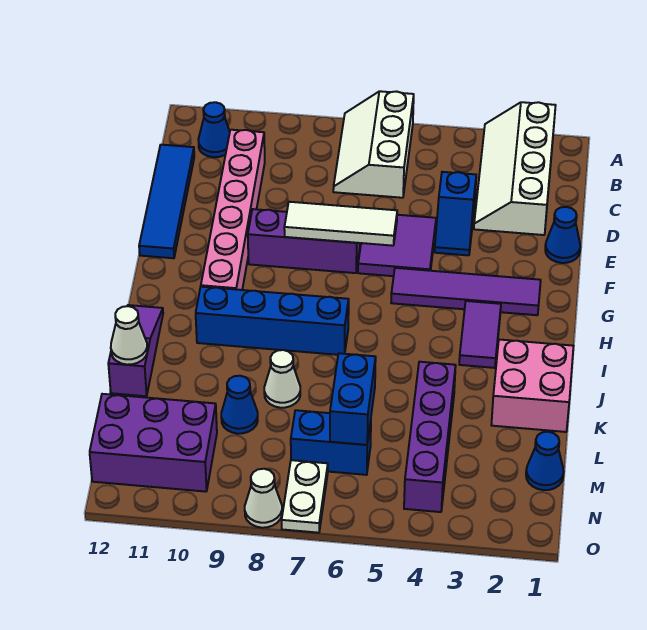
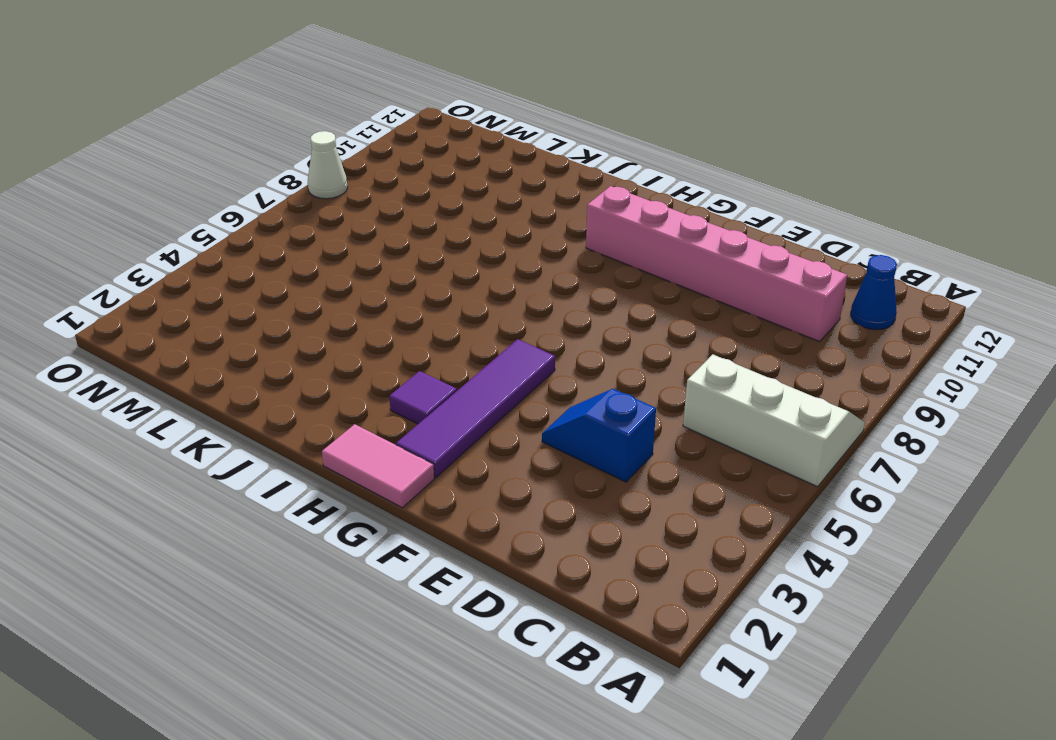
pink 1x2 tile [322,424,434,508] -> none
purple 1x1 tile [389,371,457,424] -> purple 1x2 tile [459,301,501,368]
none -> white 2x4 slope [474,102,556,235]
none -> blue 1x4 tile [139,145,194,258]
none -> blue 1x1 cone [545,207,580,263]

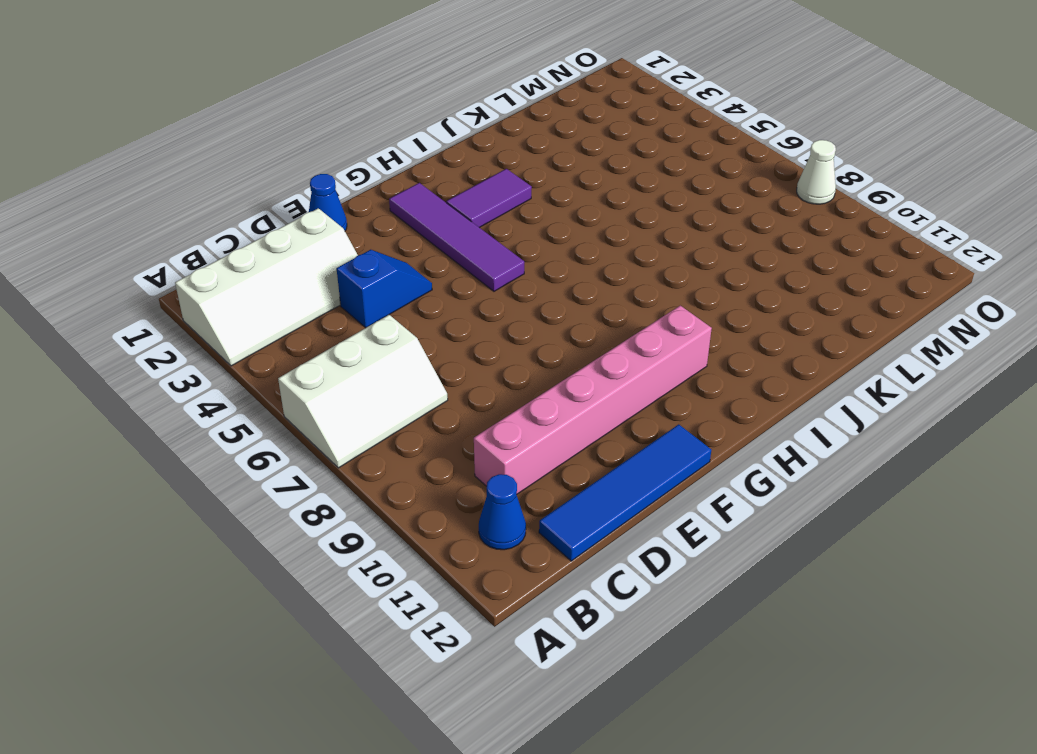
none -> purple 2x2 tile [358,215,436,276]
none -> purple 1x3 brick [248,209,360,273]
none -> blue 1x4 brick [196,287,349,355]

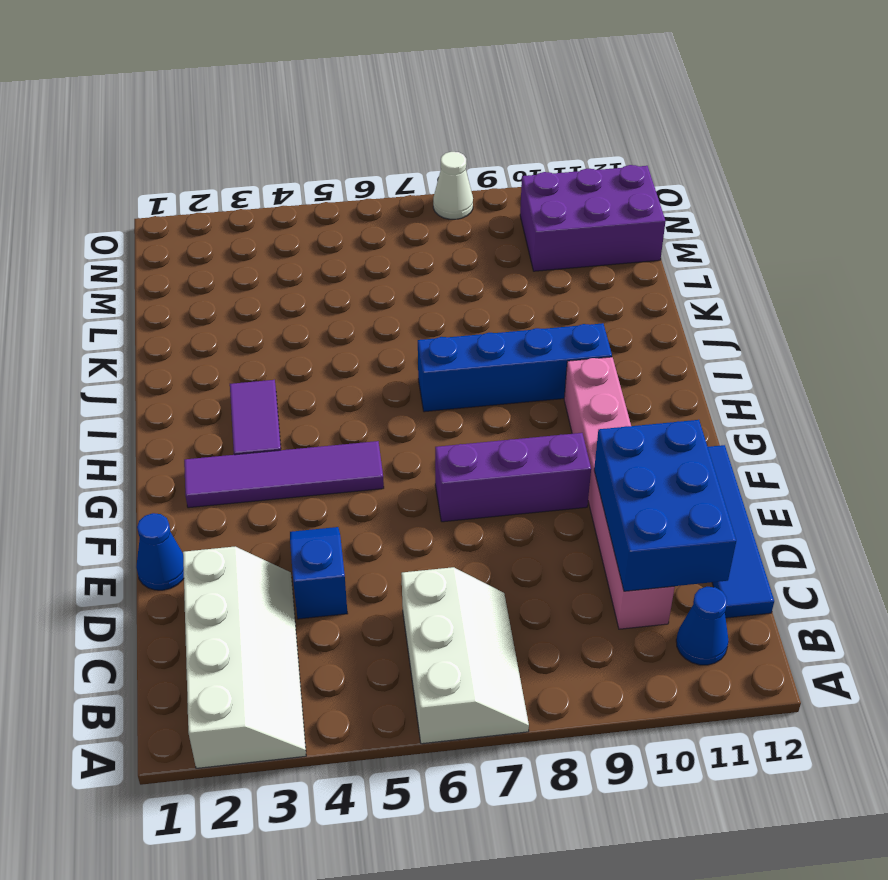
blue 2x3 brick [594,420,736,591] -> none
none -> purple 2x2 tile [358,215,436,276]
none -> purple 1x3 slope [108,305,163,396]
none -> pink 2x2 brick [491,340,573,432]

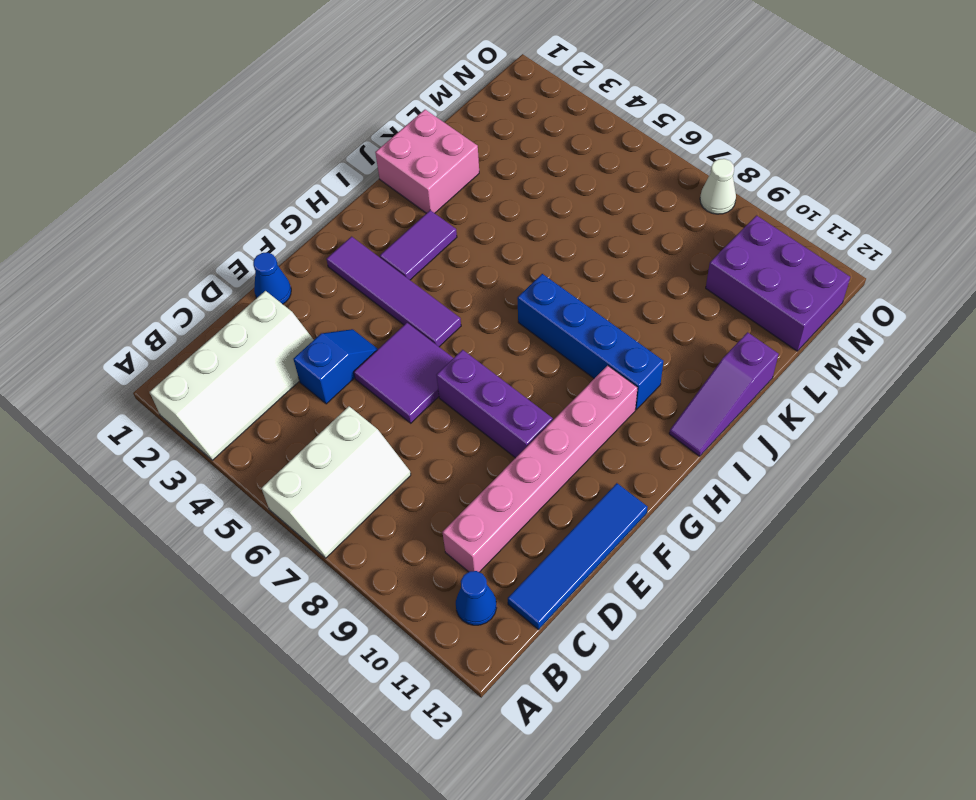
none -> purple 1x4 brick [404,362,456,512]
none -> white 1x1 cone [264,350,300,408]
none -> blue 1x1 cone [221,376,258,434]

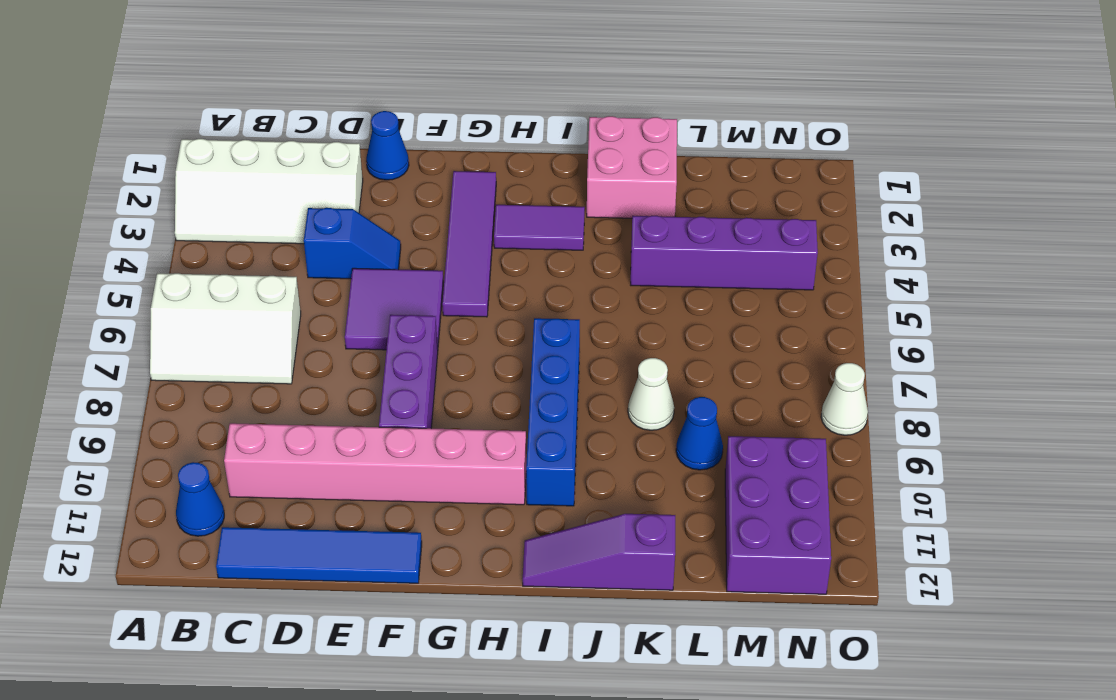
none -> blue 1x1 cone [526,432,564,490]
none -> blue 1x2 brick [291,410,371,475]
none -> white 1x2 plate [282,460,328,533]

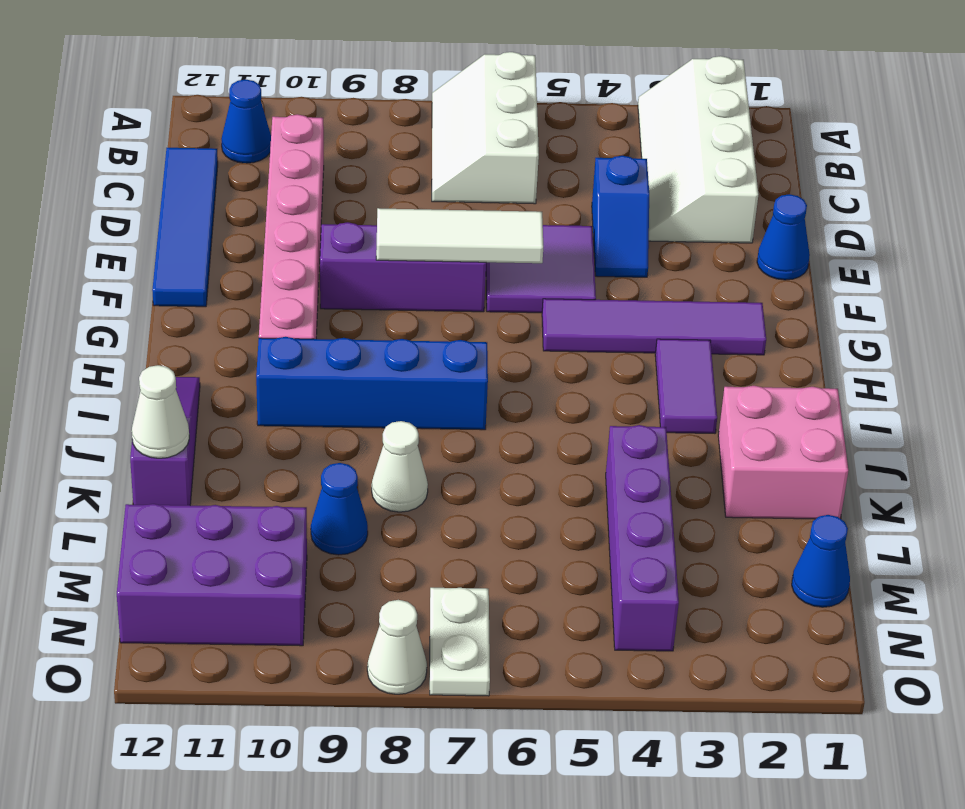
none -> blue 1x2 brick [291,410,371,475]
none -> blue 1x2 brick [330,353,376,445]

